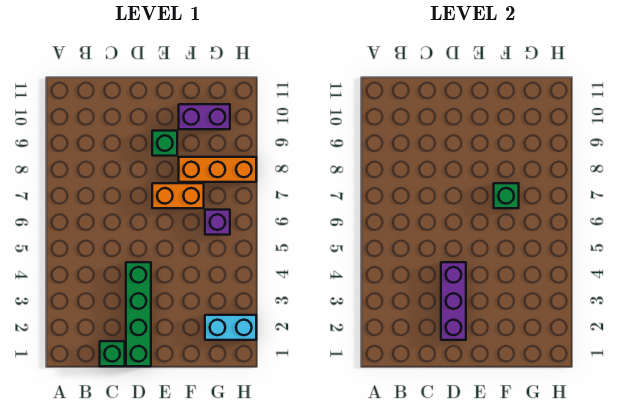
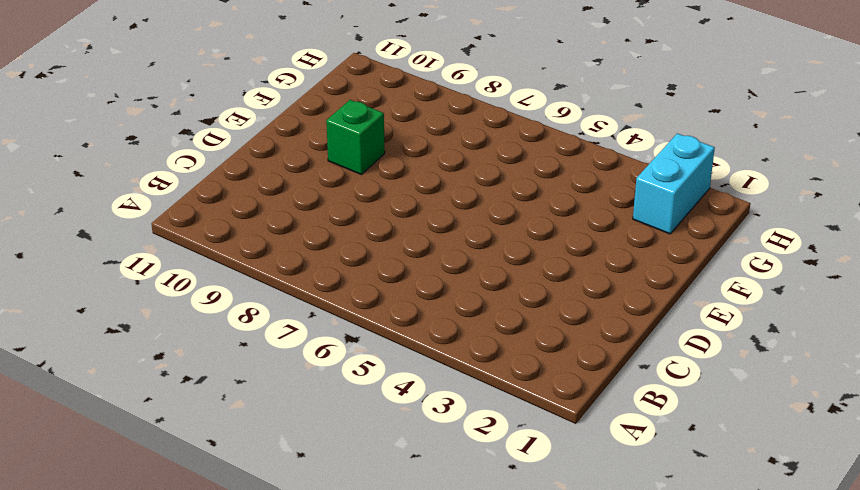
none -> green 1x1 brick [100,341,125,366]
none -> green 1x4 brick [126,262,151,366]

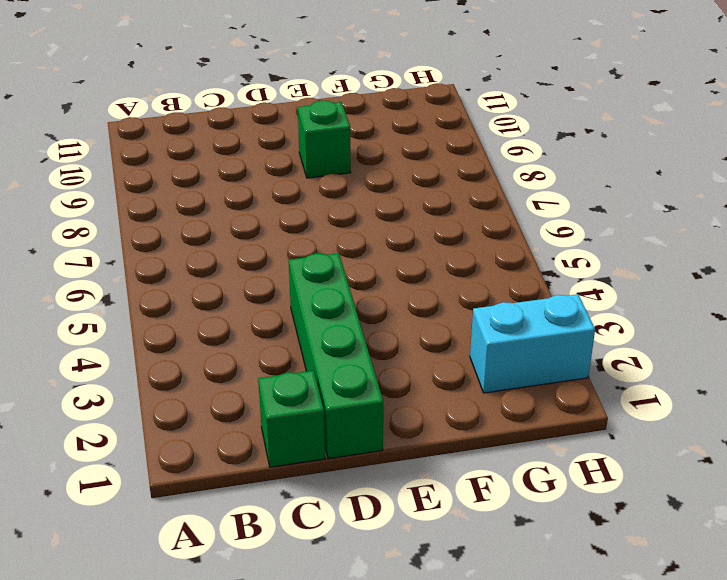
none -> orange 1x2 brick [152,183,204,208]
none -> orange 1x3 brick [179,157,256,182]

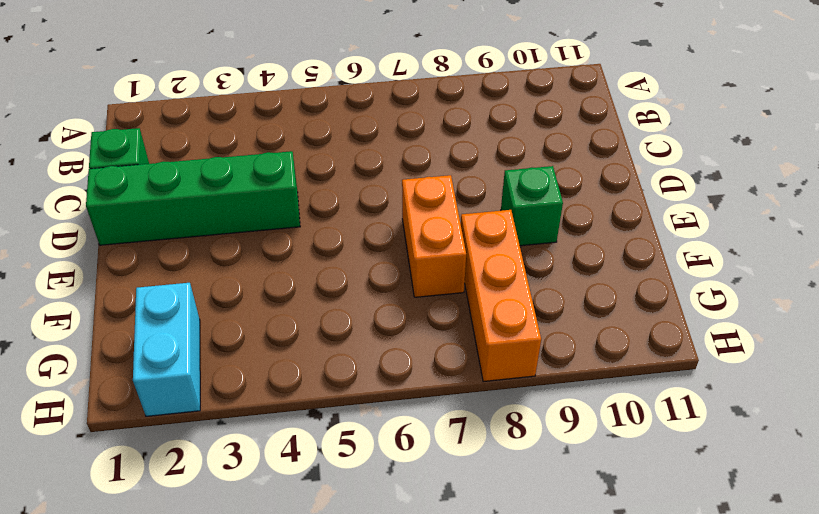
none -> purple 1x2 brick [179,104,230,129]
none -> purple 1x1 brick [205,210,230,235]

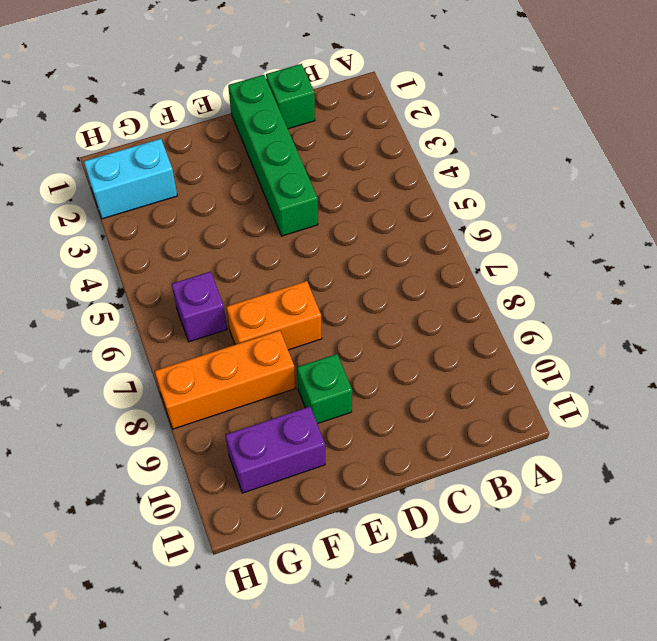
none -> purple 1x3 brick [441,262,466,340]
none -> green 1x1 brick [494,183,519,208]

